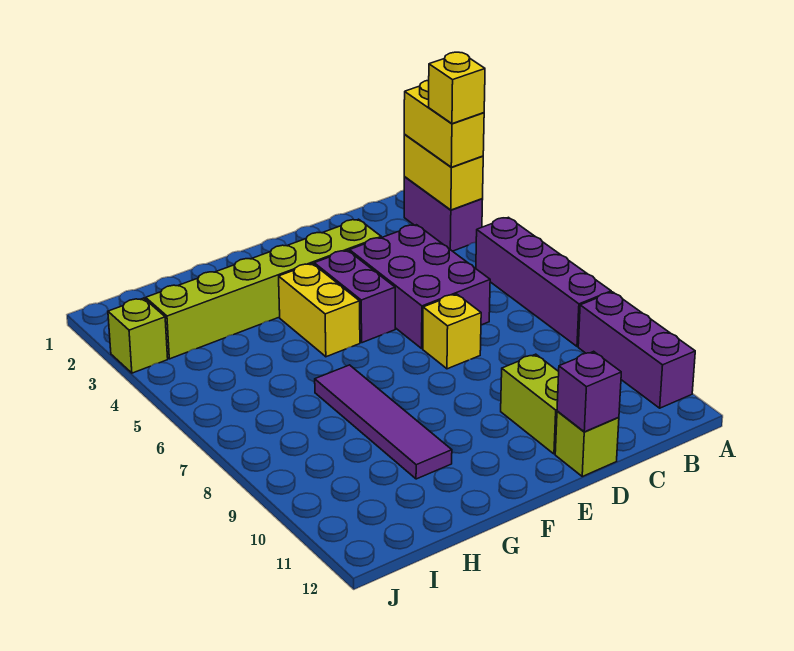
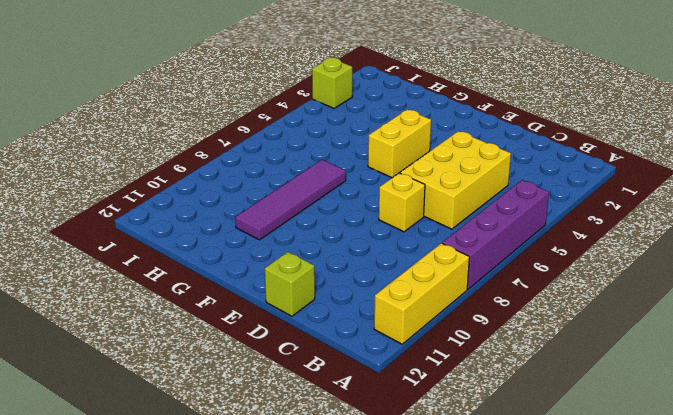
yellow 1x3 brick [374,243,469,344] -> purple 1x3 brick [578,292,695,408]
yellow 2x3 brick [400,131,511,229] -> purple 2x3 brick [349,225,490,348]
none -> purple 1x2 brick [404,177,483,251]
none -> lime 1x6 brick [146,219,381,359]
none -> lime 1x2 brick [501,354,559,454]

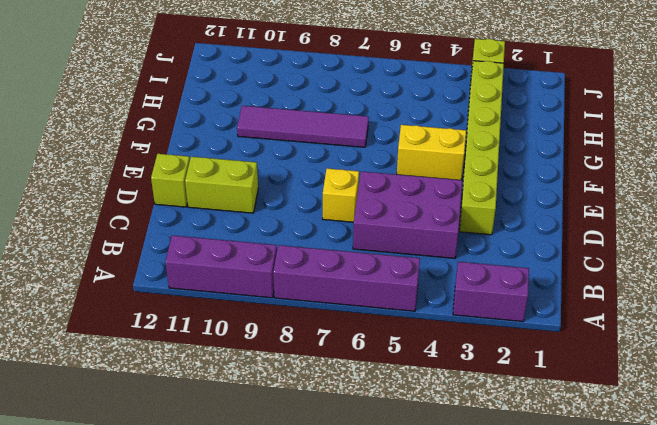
none -> purple 1x2 brick [314,250,395,343]
none -> yellow 1x2 brick [404,135,483,210]
none -> purple 1x1 brick [557,351,621,432]

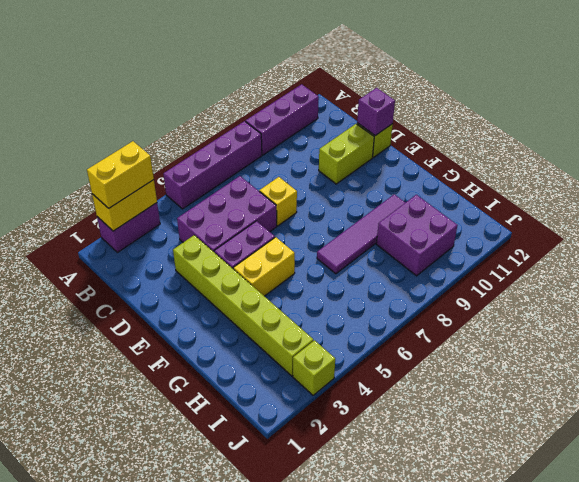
purple 2x2 brick [376,195,458,276] -> none
none -> yellow 1x1 brick [429,52,485,124]

